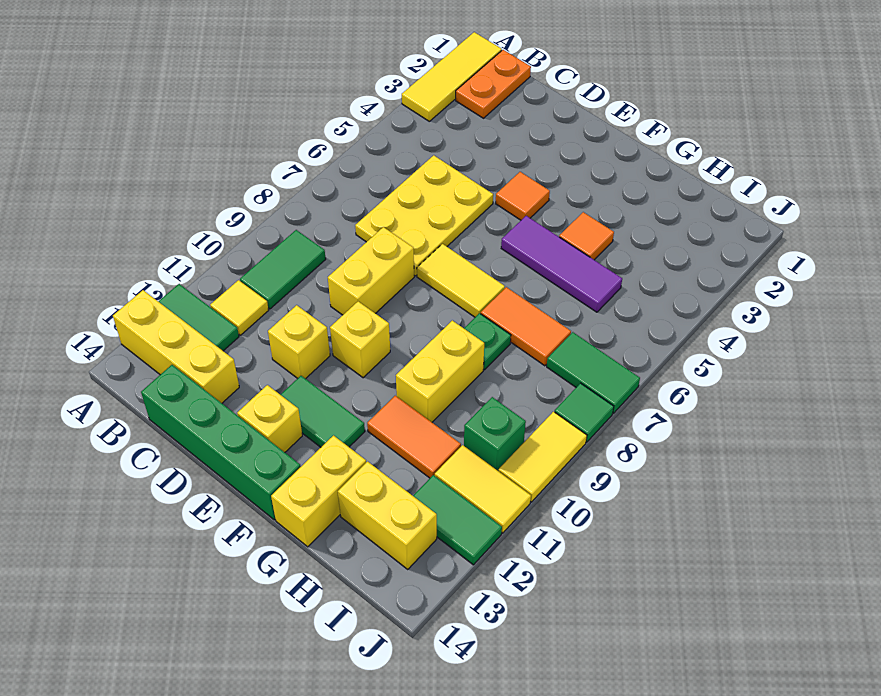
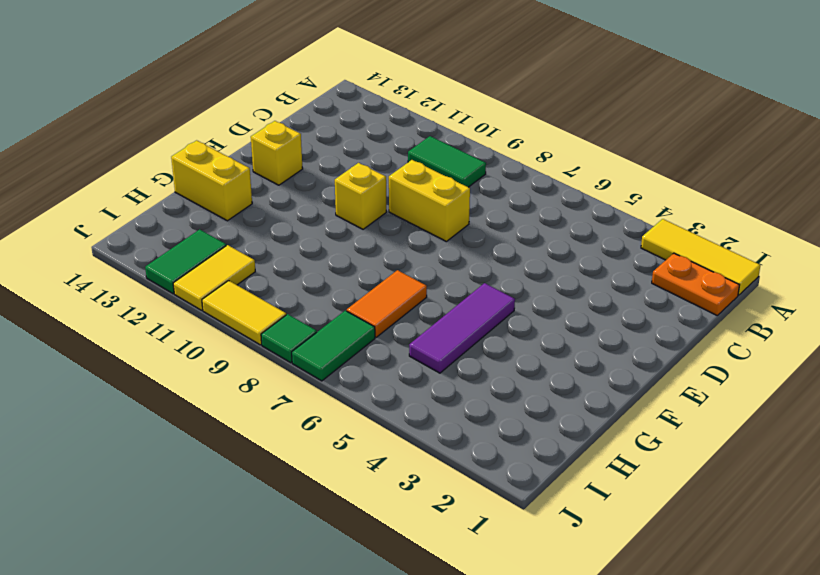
none -> green 1x2 tile [158,284,239,351]
none -> yellow 1x3 brick [113,290,239,403]
none -> yellow 1x1 tile [210,280,269,335]

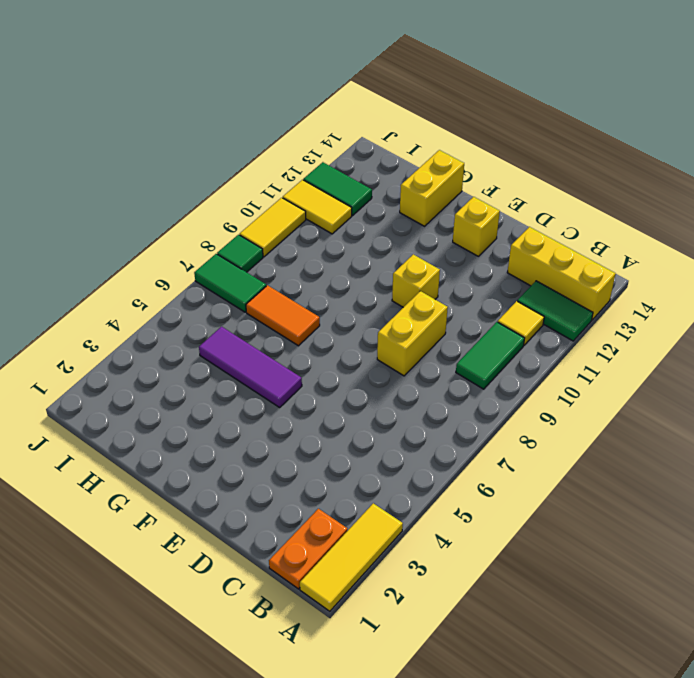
none -> yellow 2x3 plate [355,155,493,276]
none -> green 1x4 brick [141,365,301,520]
none -> yellow 1x1 brick [268,305,330,379]

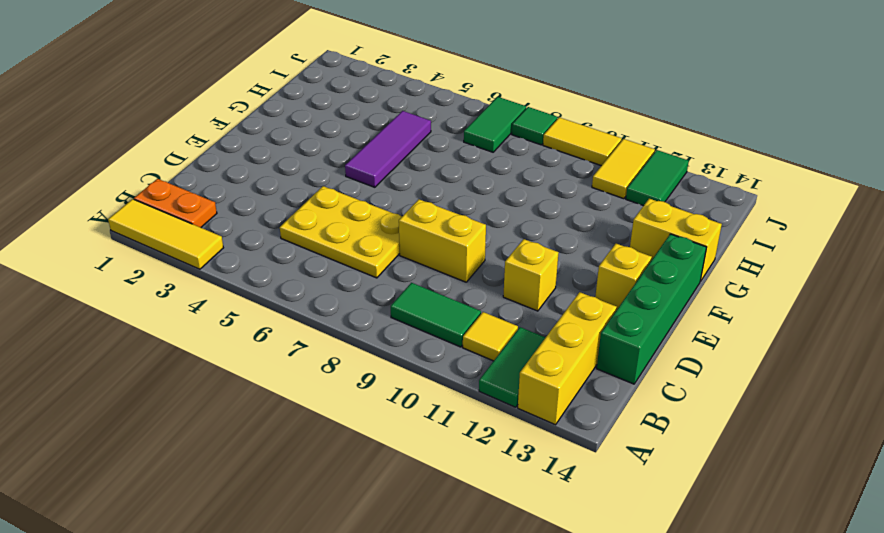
none -> orange 1x1 tile [496,172,550,220]
none -> yellow 1x2 tile [417,244,505,317]
none -> yellow 1x1 brick [330,301,390,378]

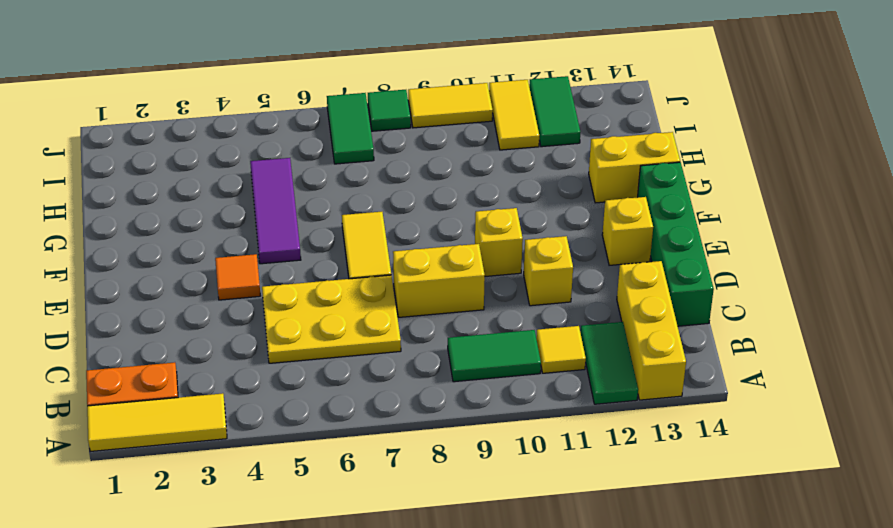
none -> green 1x2 tile [280,376,365,447]
none -> orange 1x1 tile [559,212,614,260]
none -> orange 1x2 tile [481,287,571,366]

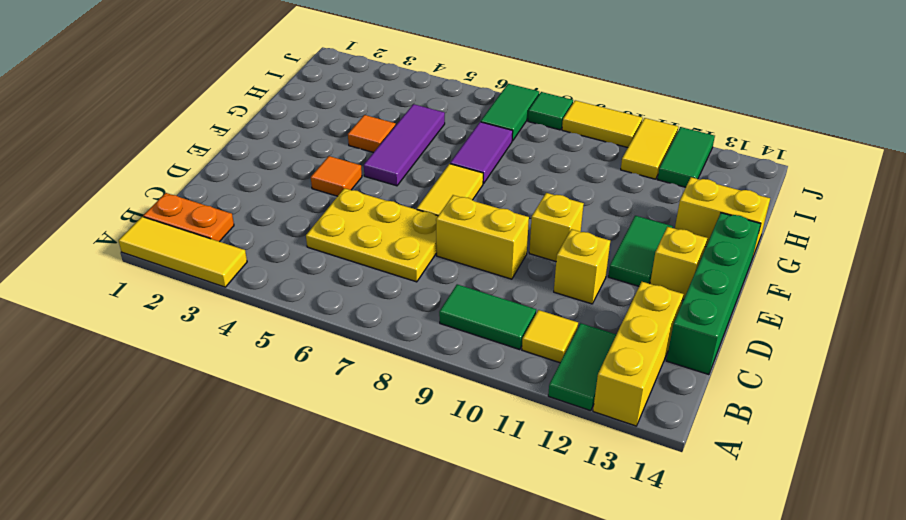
purple 1x2 tile [450,122,513,184] -> orange 1x2 tile [481,287,571,366]
none -> green 1x1 plate [464,313,511,370]
none -> yellow 1x2 brick [396,320,484,422]
none -> orange 1x2 tile [367,396,461,478]

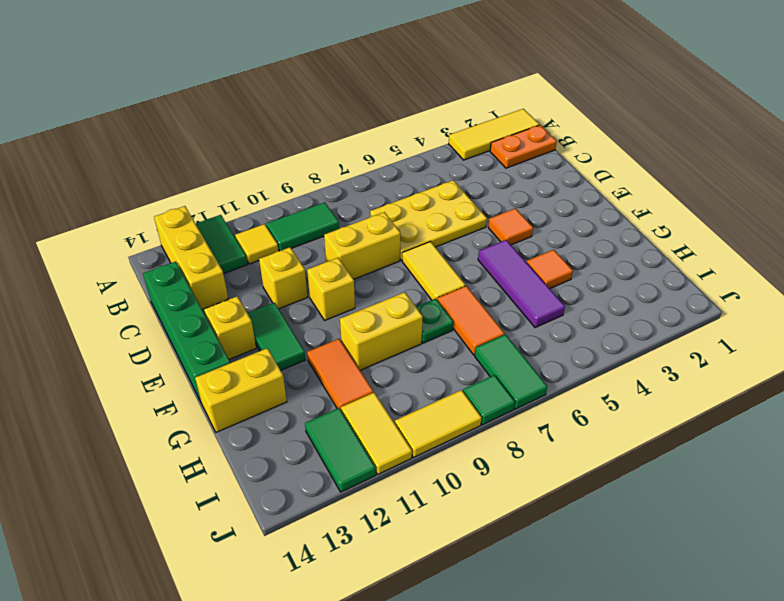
none -> yellow 1x2 brick [338,462,437,569]
none -> green 1x1 brick [464,397,526,471]

